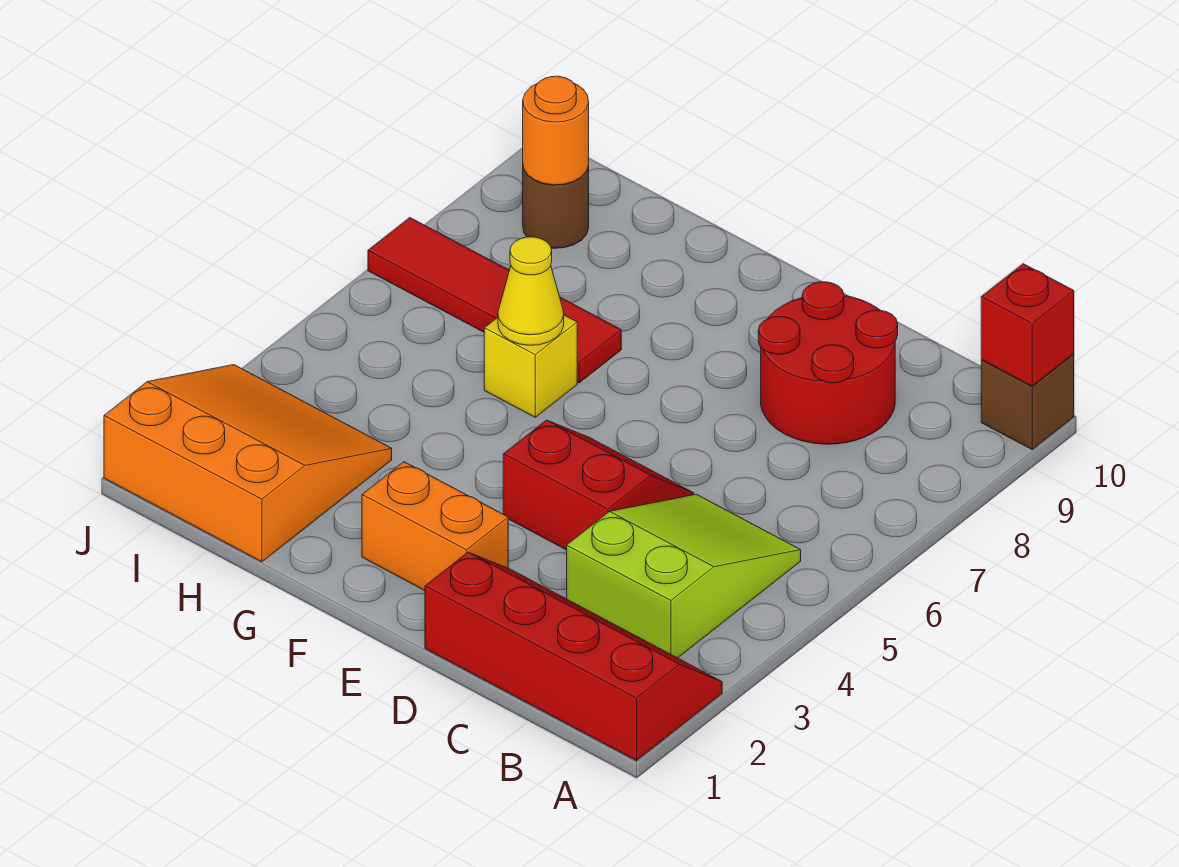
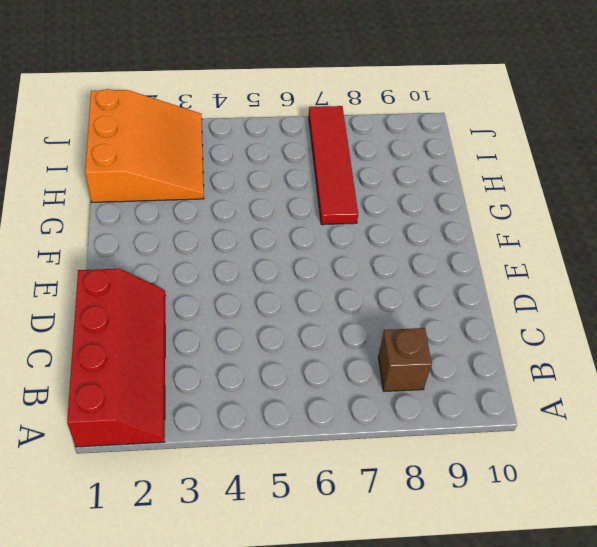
brown 1x1 brick [378,328,432,391] -> brown 1x1 brick moved to [981,354,1074,449]
none -> lime 2x3 slope [567,494,801,658]
none -> red 2x2 round brick [758,282,898,444]
none -> red 2x2 slope [503,420,694,550]

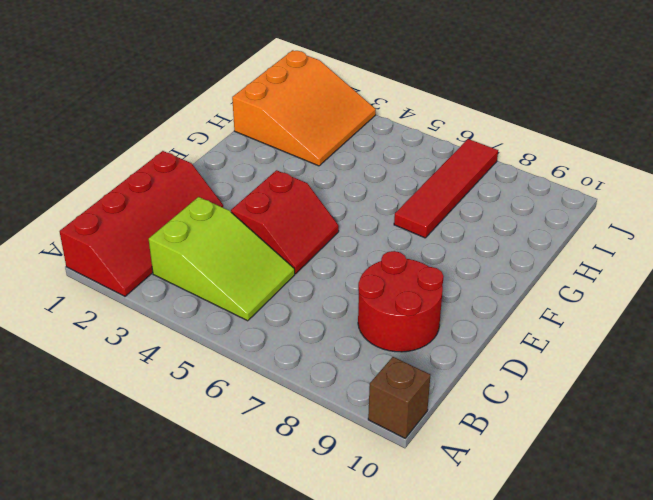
none -> orange 1x2 brick [362,462,508,590]
none -> yellow 1x1 brick [484,315,577,417]
none -> brown 1x1 round brick [523,166,589,248]

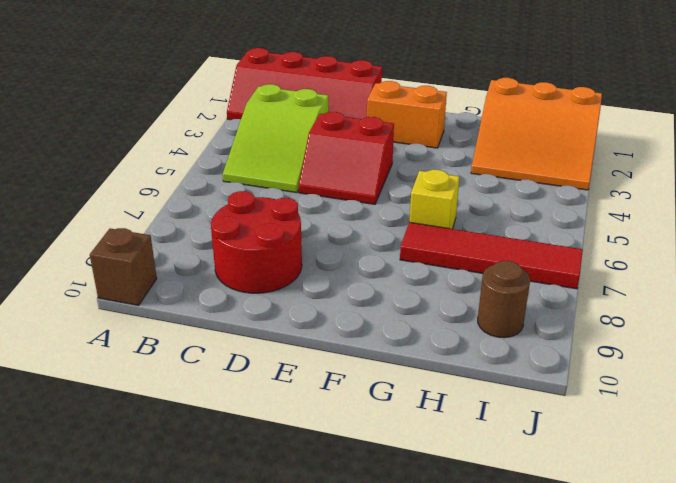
none -> red 1x1 brick [981,264,1074,386]
none -> yellow 1x1 cone [498,237,564,345]
none -> orange 1x1 round brick [523,76,589,185]

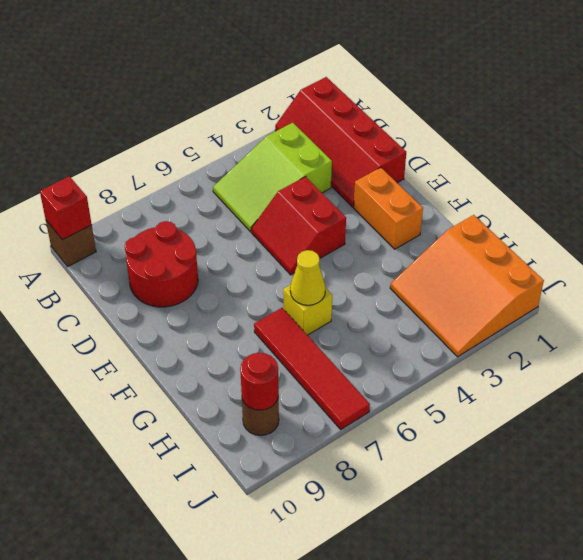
red 1x1 round brick [240,353,279,410] -> orange 1x1 round brick [523,76,589,185]

